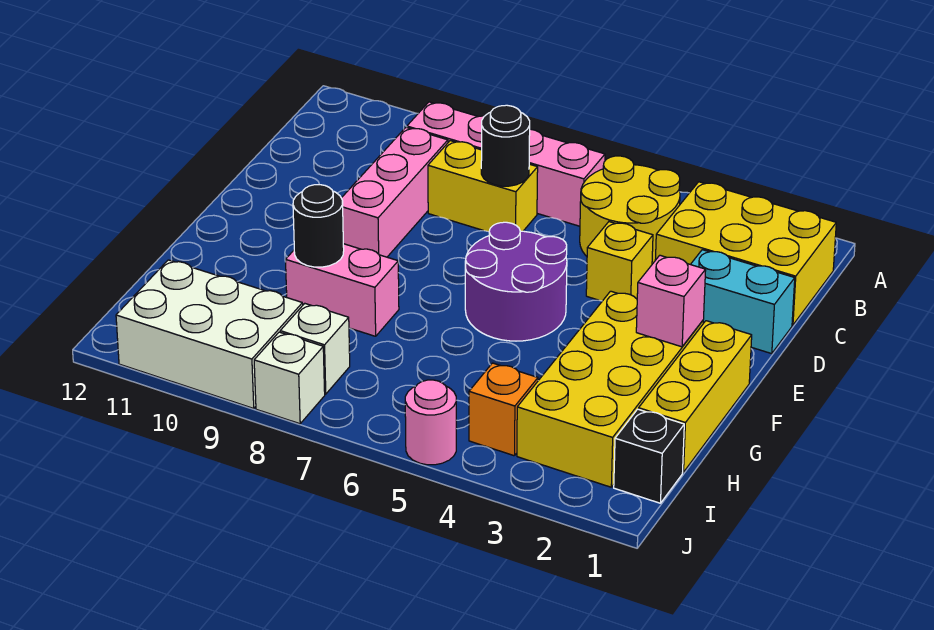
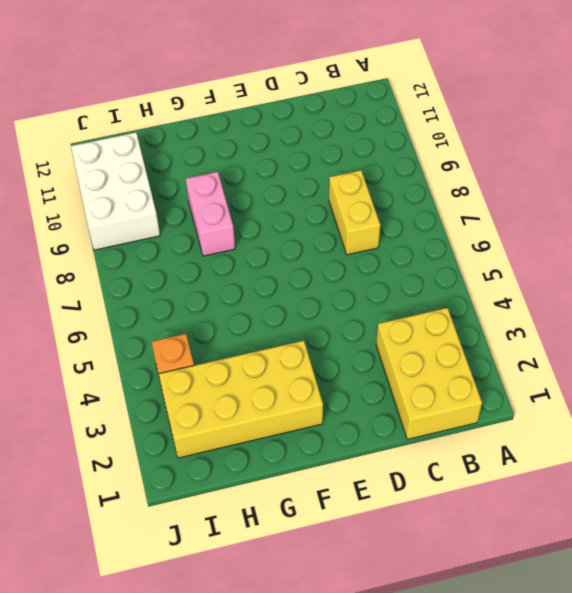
none -> yellow 2x2 round brick [580,156,680,264]
none -> pink 1x4 brick [407,102,605,226]
none -> pink 1x3 brick [342,127,448,257]

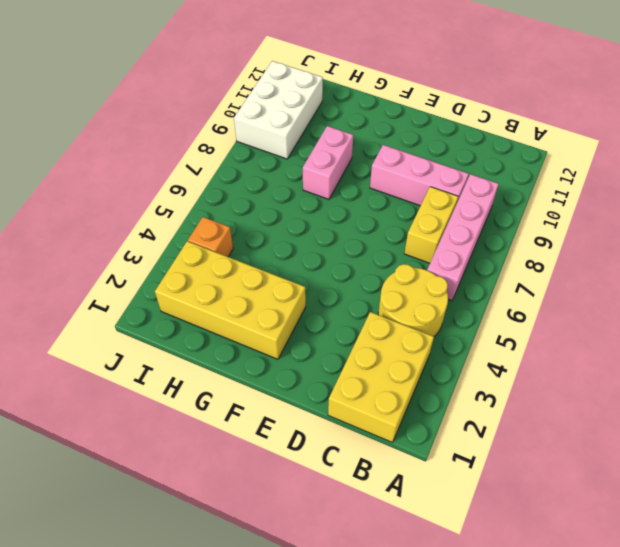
none -> cyan 1x2 brick [691,250,795,354]
none -> yellow 1x1 brick [586,222,653,301]
none -> purple 2x2 round brick [465,222,567,341]

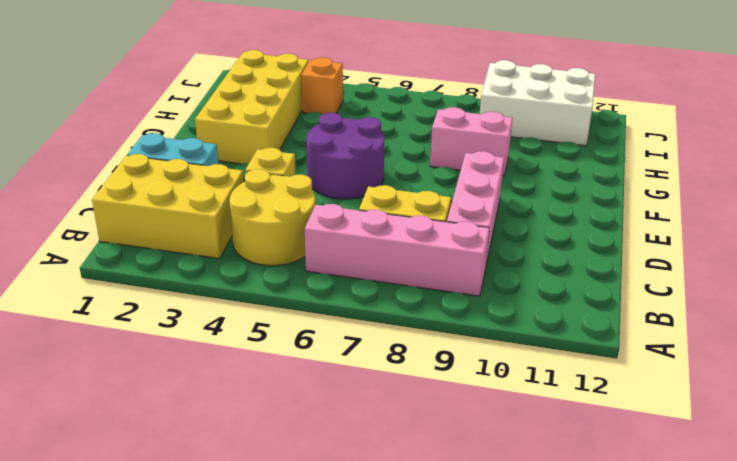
none -> yellow 1x3 brick [639,321,752,472]
none -> black 1x1 brick [614,409,684,503]
none -> white 1x1 brick [280,304,350,394]

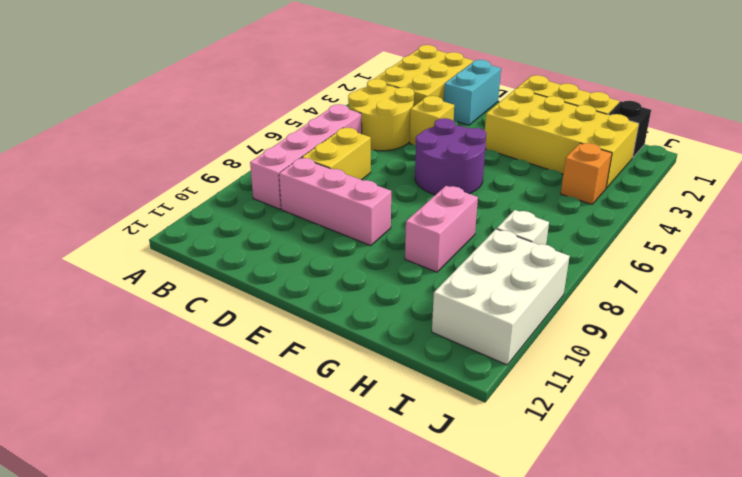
none -> pink 1x1 round brick [405,380,456,465]
none -> white 1x1 brick [254,332,325,424]
none -> black 1x1 round brick [481,105,530,186]

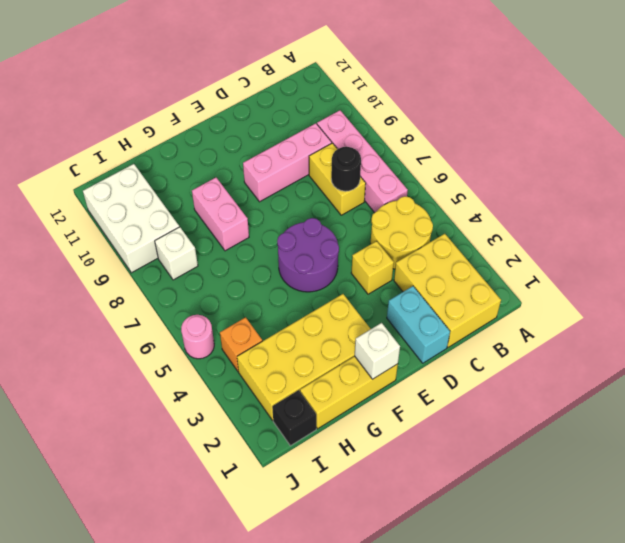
white 1x1 brick [355,323,400,379] -> white 1x1 brick moved to [254,332,325,424]
none -> pink 1x1 brick [636,255,706,347]
none -> black 1x1 round brick [293,185,344,267]

